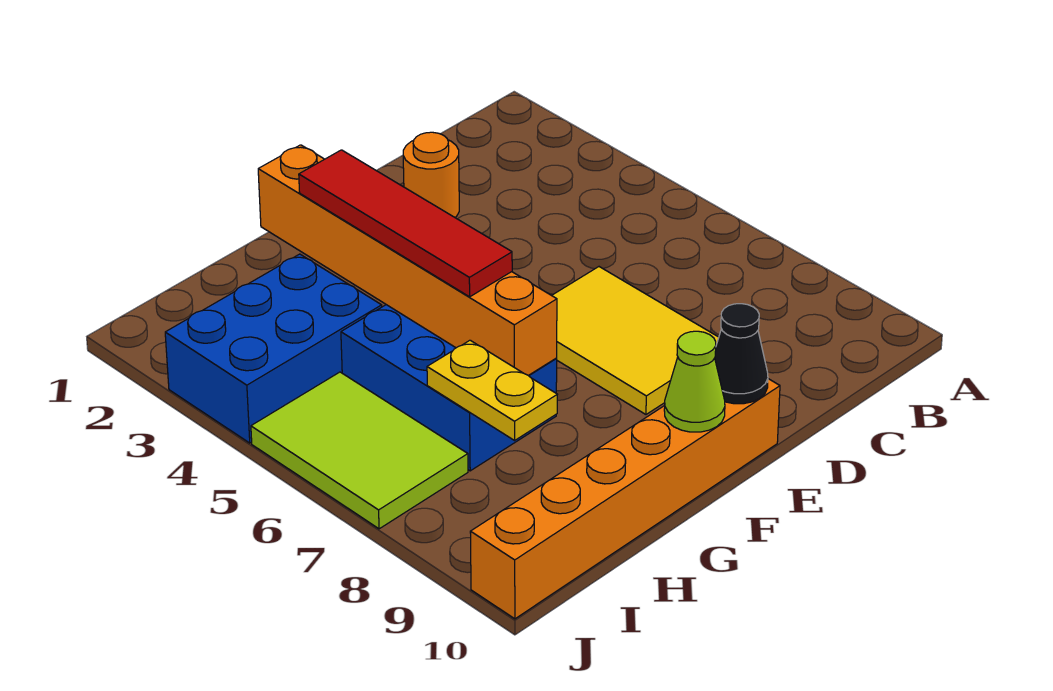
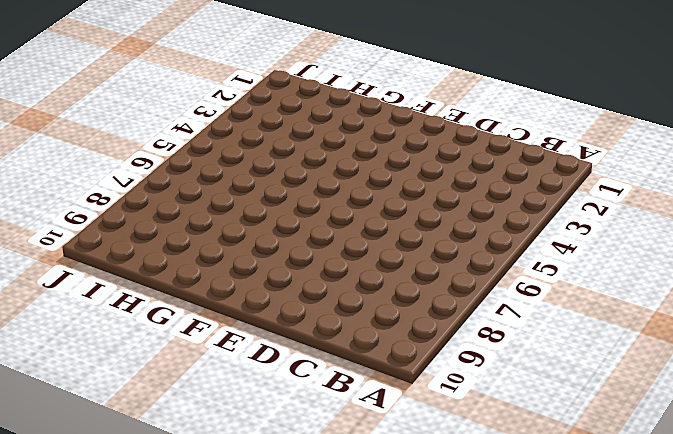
none -> orange 1x1 round brick [403,132,459,217]
none -> yellow 2x3 tile [552,267,719,414]

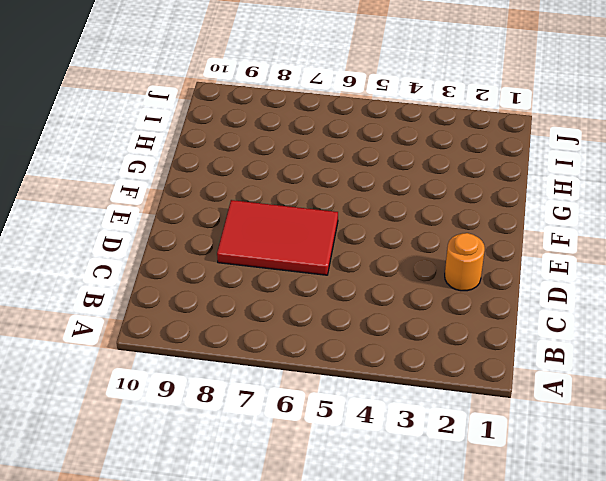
red 2x3 tile [217,200,338,275] -> yellow 2x3 tile [552,267,719,414]
none -> orange 1x6 brick [470,379,780,619]
none -> blue 2x3 brick [341,305,557,471]

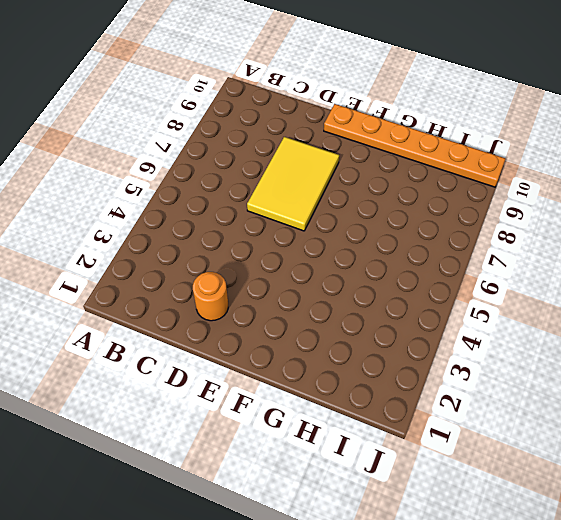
orange 1x6 plate [324,104,505,187] -> orange 1x6 brick [470,379,780,619]
none -> blue 2x3 brick [341,305,557,471]
none -> blue 2x3 brick [165,254,382,443]

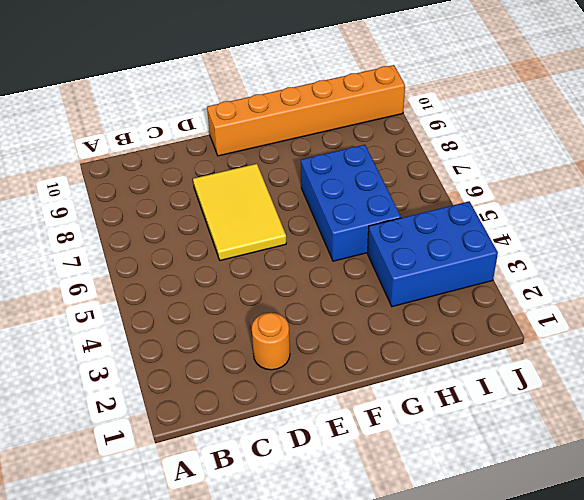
none -> lime 2x3 tile [251,372,468,529]
none -> black 1x1 cone [715,304,768,404]

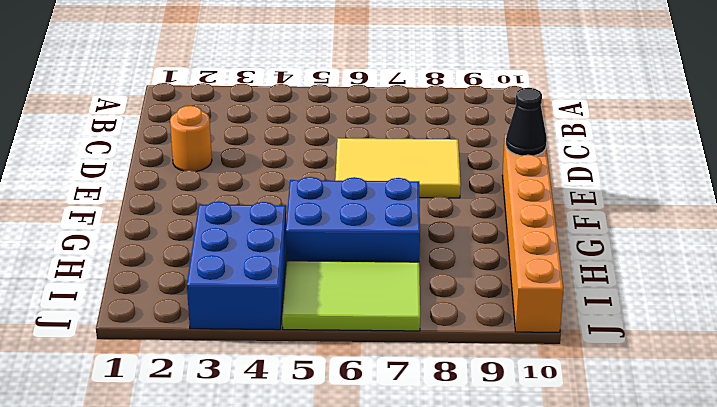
none -> lime 1x1 cone [664,331,725,432]
none -> orange 1x6 brick [258,145,557,375]

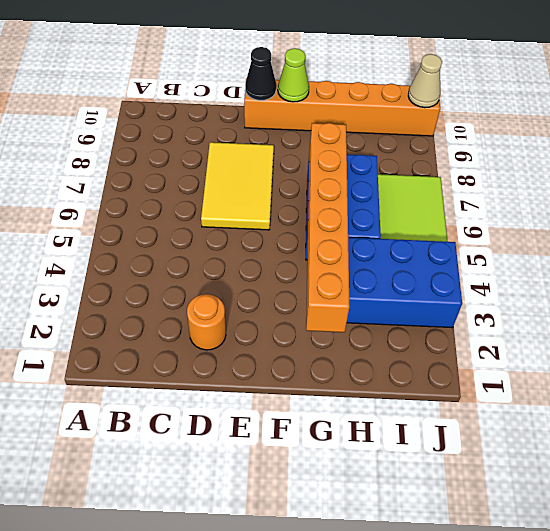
tan 1x1 cone [408,54,442,108] -> none
none -> yellow 1x2 plate [427,340,557,440]
none -> red 1x4 tile [299,150,512,297]

